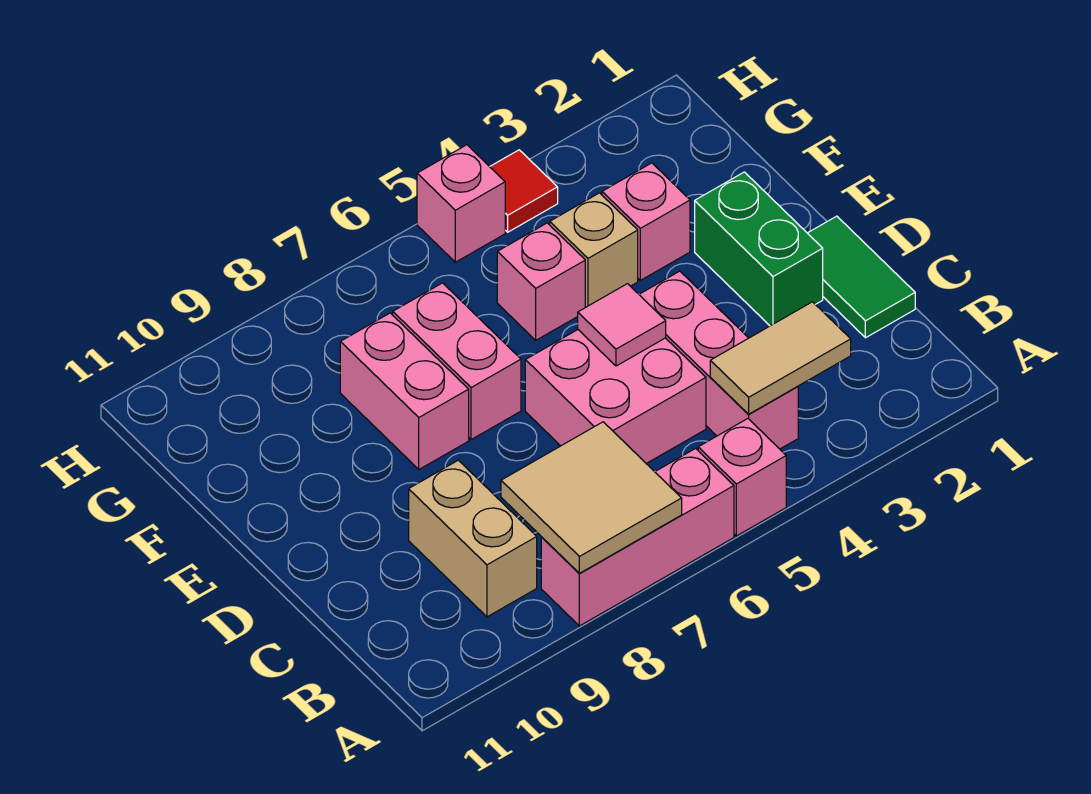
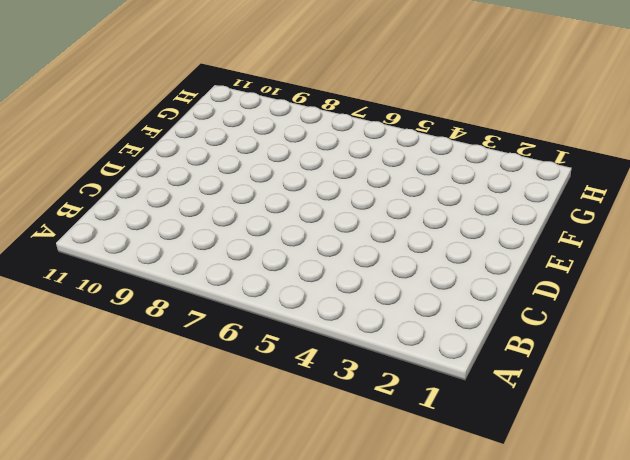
none -> pink 1x1 brick [698,419,786,536]
none -> pink 1x3 brick [541,448,734,626]
none -> pink 1x3 brick [639,271,798,449]

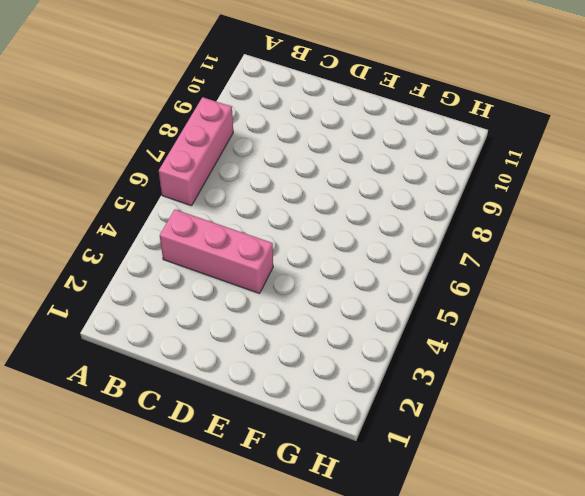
none -> pink 1x1 brick [698,419,786,536]
none -> tan 1x2 brick [409,460,537,617]
none -> green 1x2 tile [808,216,915,338]

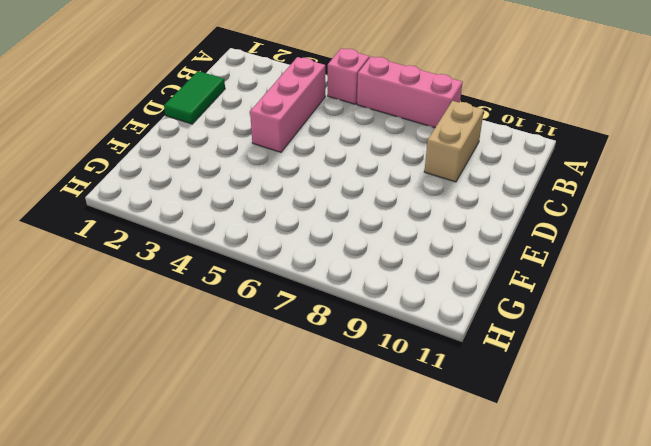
none -> pink 2x2 brick [525,330,706,463]
none -> green 1x2 brick [695,172,823,326]
none -> pink 1x2 brick [393,283,521,440]

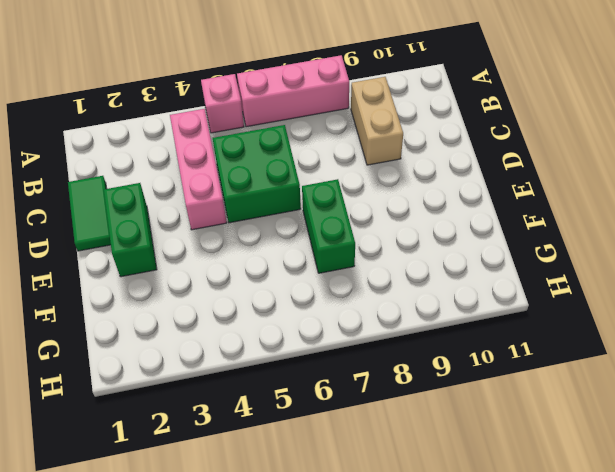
green 2x2 brick [213,125,301,223] -> pink 2x2 brick [525,330,706,463]
green 1x2 brick [302,179,355,273] -> pink 1x2 brick [393,283,521,440]
none -> pink 1x2 brick [340,313,469,469]
none -> pink 1x1 brick [602,163,690,280]
none -> tan 1x1 brick [550,193,638,307]

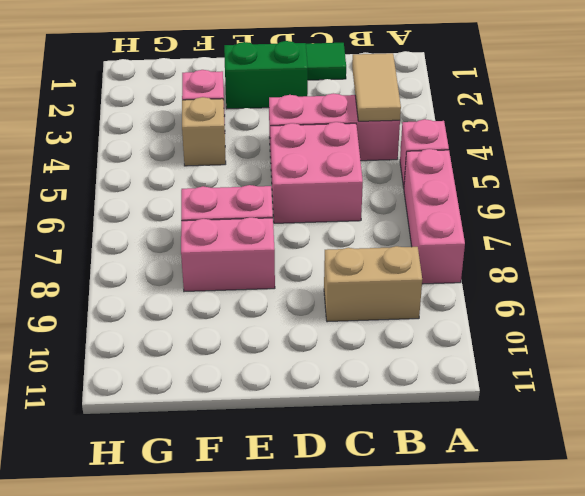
none -> pink 1x1 brick [497,223,585,340]
none -> red 1x1 tile [490,150,558,232]
none -> pink 1x1 brick [417,145,505,262]

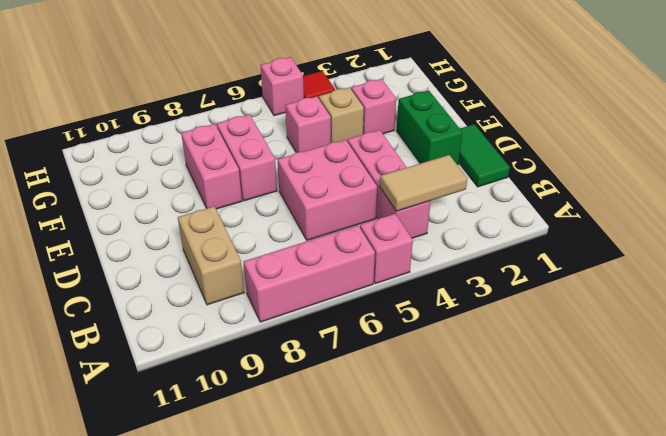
none -> tan 2x2 tile [501,422,682,573]
none -> pink 1x1 tile [578,284,666,366]

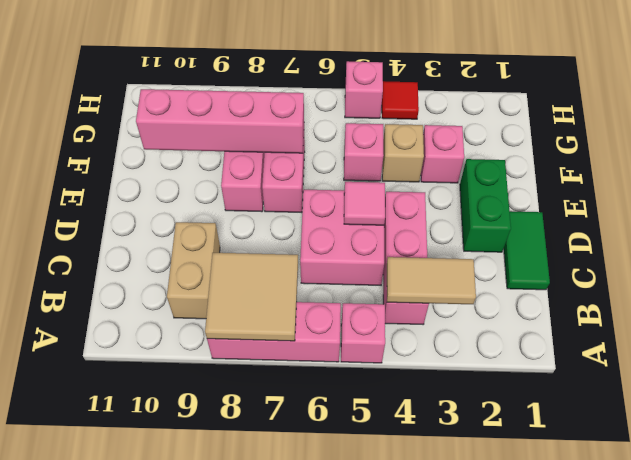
pink 1x4 brick [136,89,304,153] -> none

